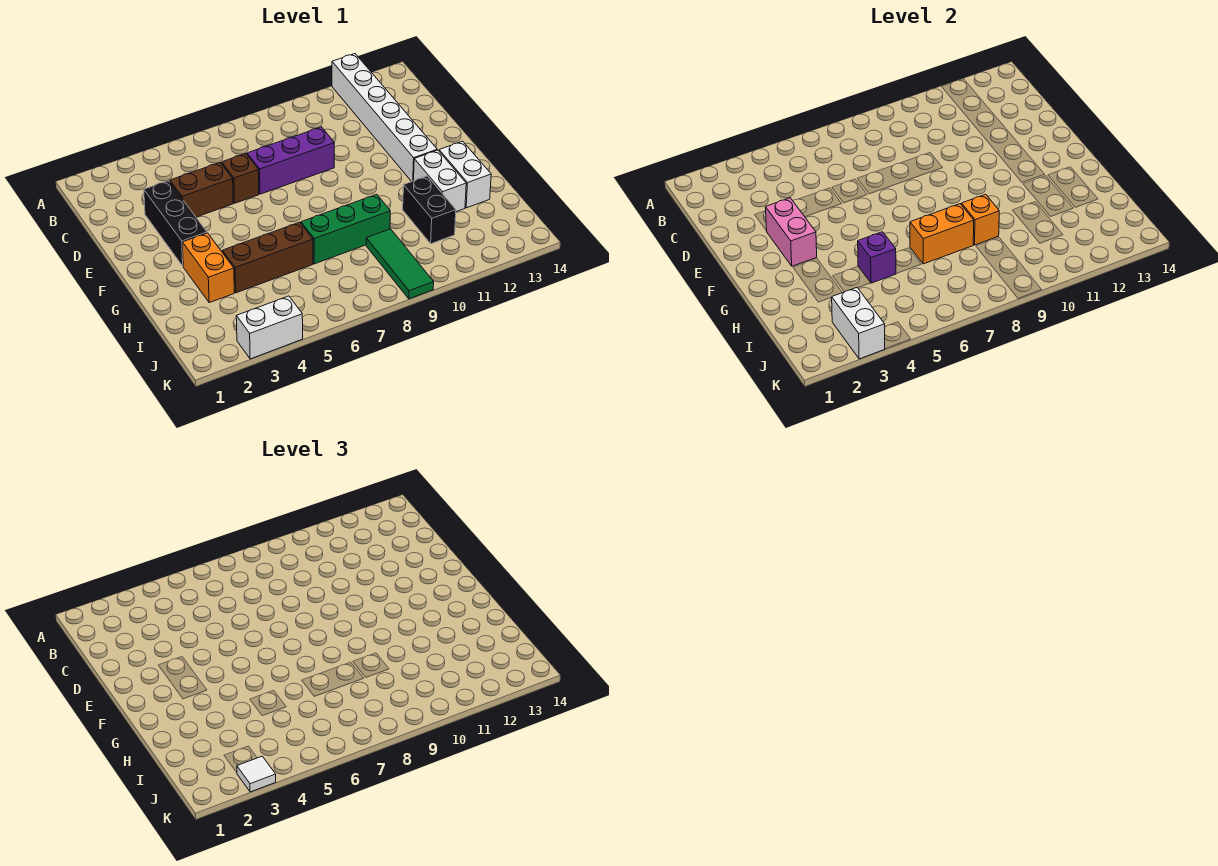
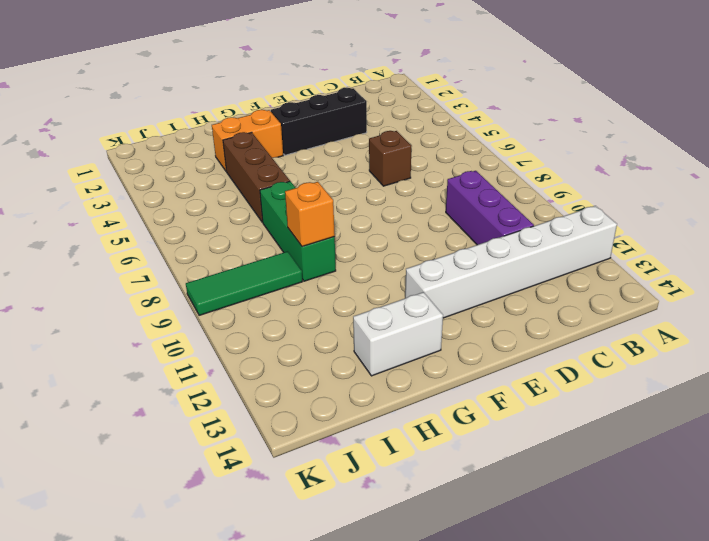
purple 1x3 brick [446,171,534,245] -> purple 1x3 brick moved to [247,127,334,194]
none -> brown 1x2 brick [170,163,233,217]
none -> white 1x2 brick [414,150,466,212]
none -> black 1x2 brick [403,176,456,244]

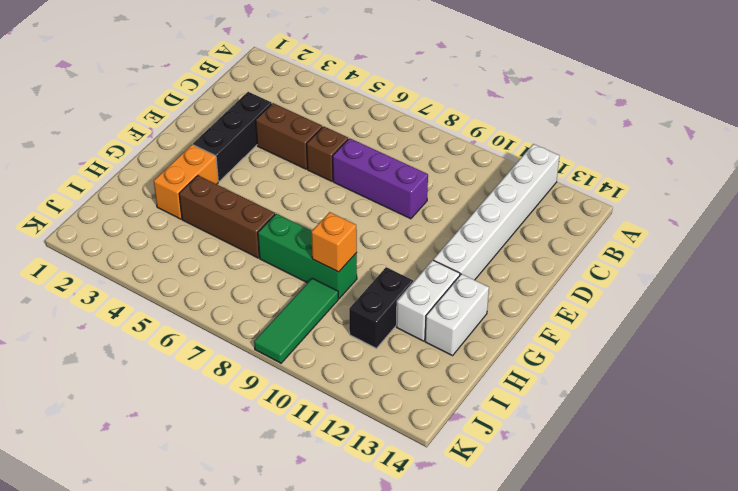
none -> white 1x2 brick [236,296,303,359]
none -> pink 1x2 brick [765,198,817,266]
none -> purple 1x1 brick [858,232,896,283]

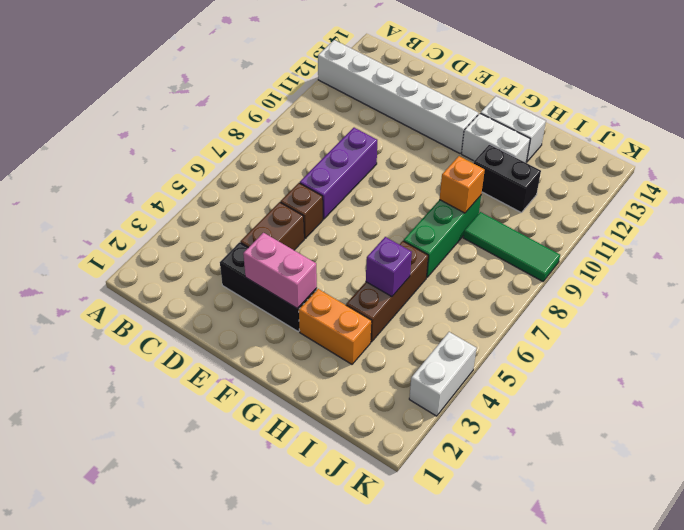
none -> orange 1x2 brick [910,204,974,264]
none -> white 1x2 brick [831,288,885,359]
none -> white 1x1 tile [237,756,276,792]

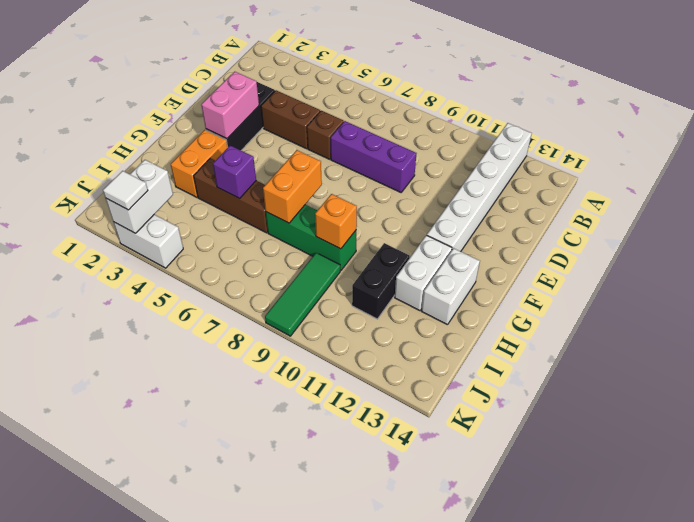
orange 1x2 brick [263,150,322,223] -> orange 1x2 brick turned to [910,204,974,264]

